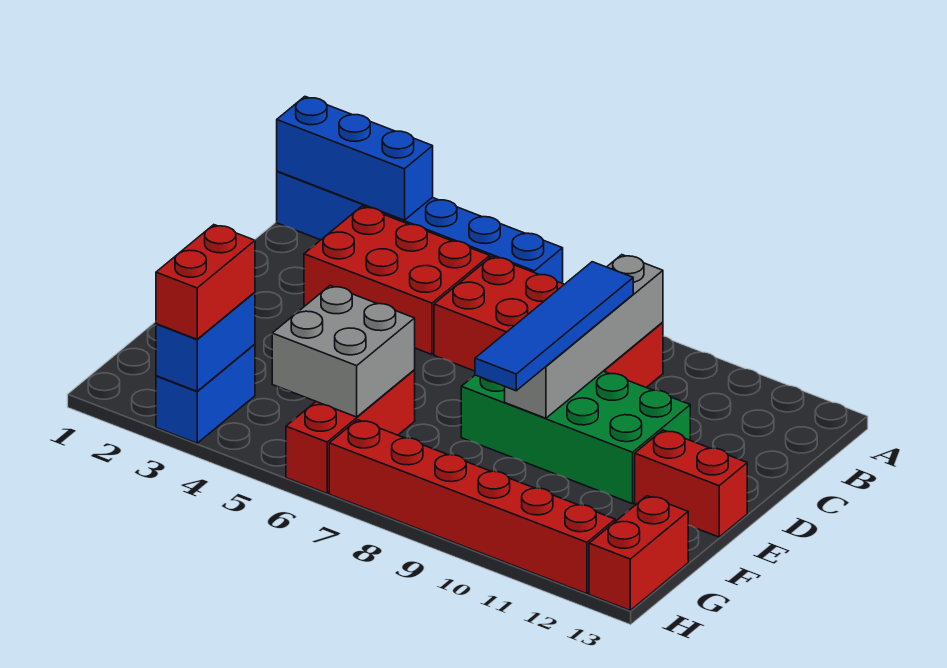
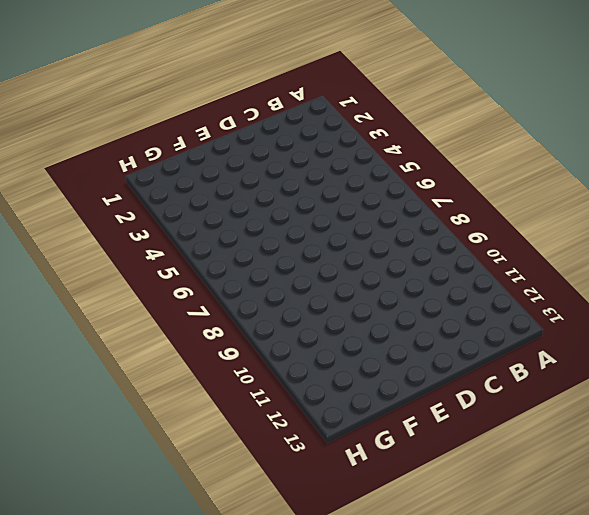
none -> blue 1x6 brick [277,171,563,283]
none -> red 2x3 brick [304,206,490,354]
none -> red 2x4 brick [434,257,663,387]

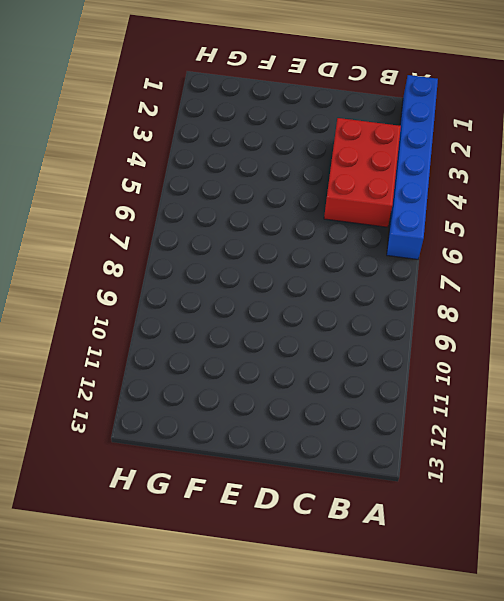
none -> red 2x4 brick [434,257,663,387]
none -> green 2x4 brick [461,371,690,504]
none -> red 1x2 brick [635,430,747,537]

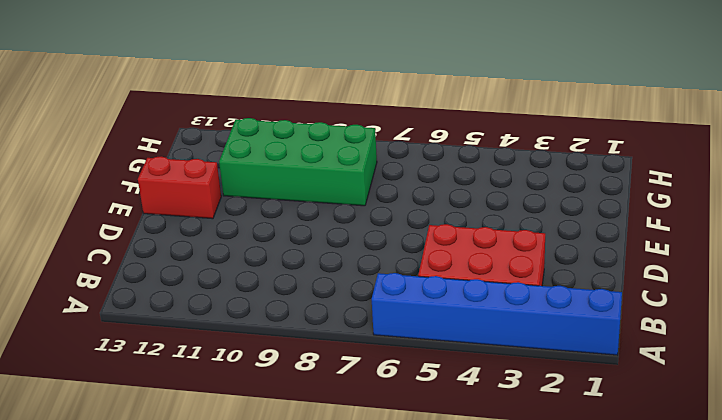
green 2x4 brick [219,118,377,206] -> green 2x4 brick moved to [461,371,690,504]
none -> red 2x4 brick [434,257,663,387]
none -> red 1x3 brick [286,370,415,493]
none -> blue 1x2 brick [156,344,255,443]

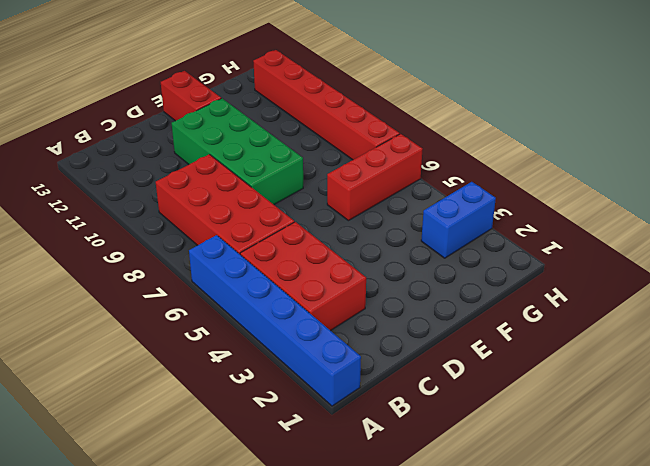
none -> red 1x2 brick [589,496,688,610]
none -> blue 1x3 brick [277,97,433,220]
none -> grey 1x4 brick [505,255,663,418]

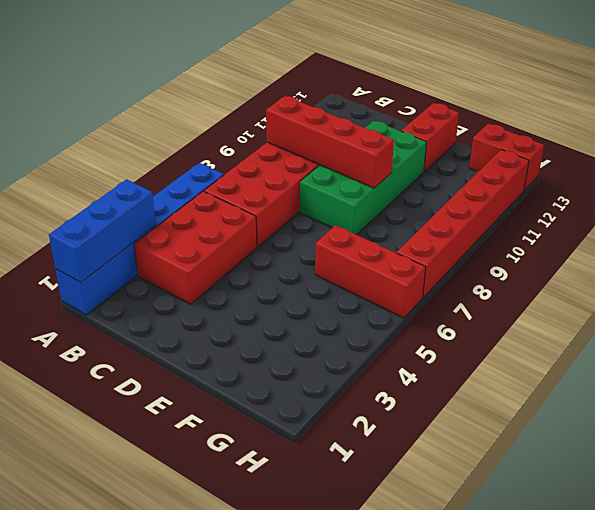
red 1x4 brick [266,96,394,188] -> grey 1x4 brick [505,255,663,418]
none -> blue 1x2 brick [156,344,255,443]
none -> grey 2x2 brick [272,286,415,417]
none -> blue 1x2 brick [156,292,255,391]

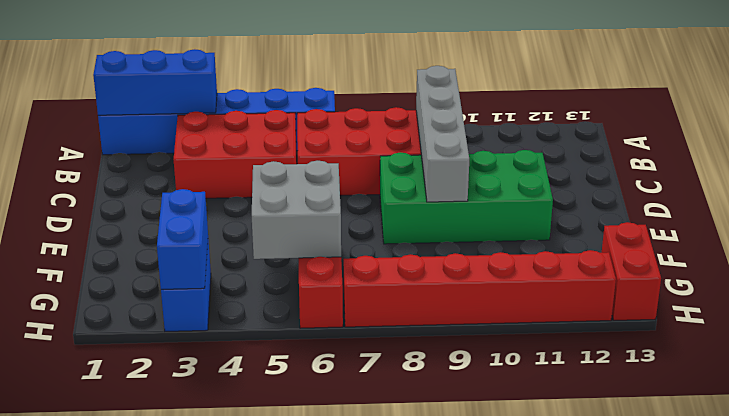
none -> red 1x2 brick [635,430,747,537]
none -> blue 1x4 tile [475,262,633,391]
none -> red 1x2 brick [156,225,255,339]

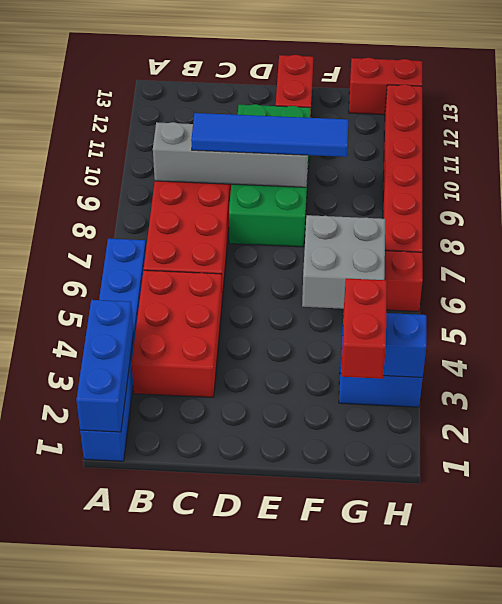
red 1x2 brick [341,279,387,379] -> red 1x2 brick turned to [156,225,255,339]

